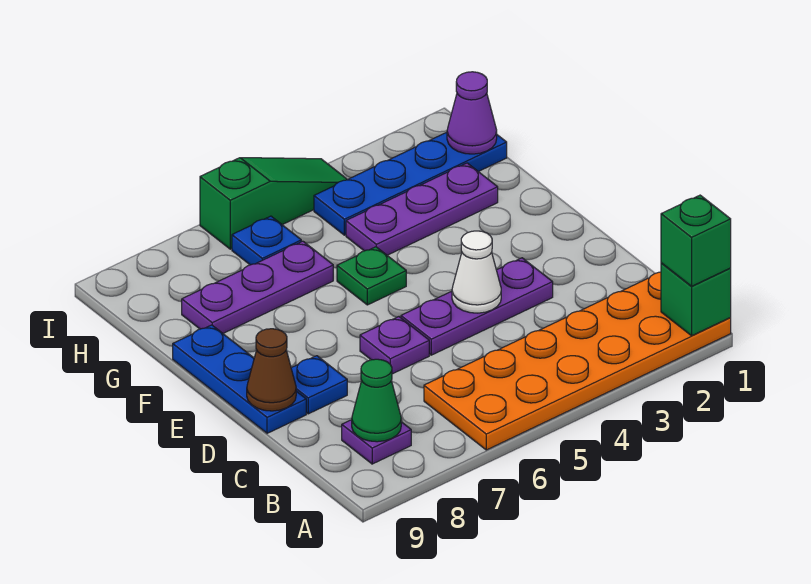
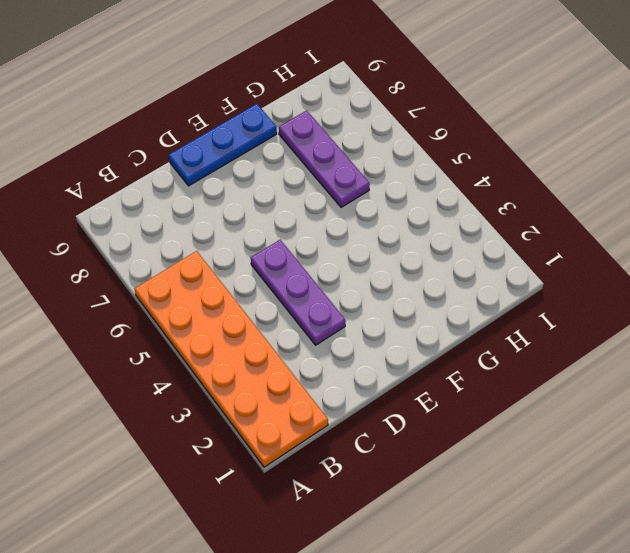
none -> purple 1x1 plate [342,420,411,464]
none -> purple 1x1 plate [360,317,429,374]
none -> blue 1x1 plate [291,356,347,414]

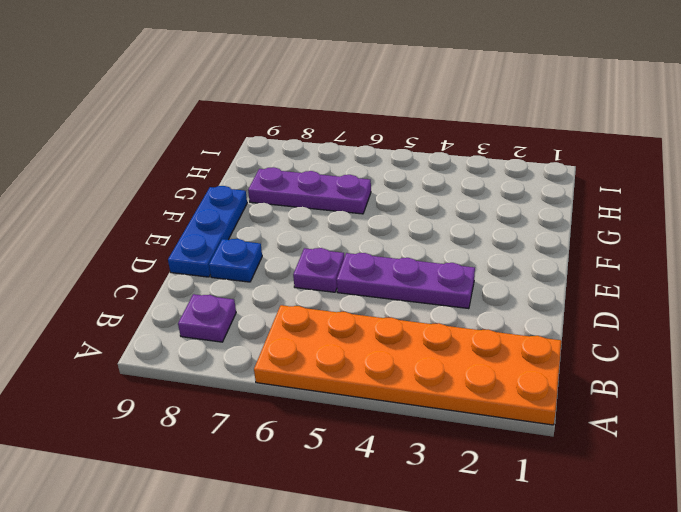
none -> green 1x1 plate [337,247,406,305]
none -> purple 1x3 plate [346,163,498,255]
none -> blue 1x4 plate [314,132,507,235]

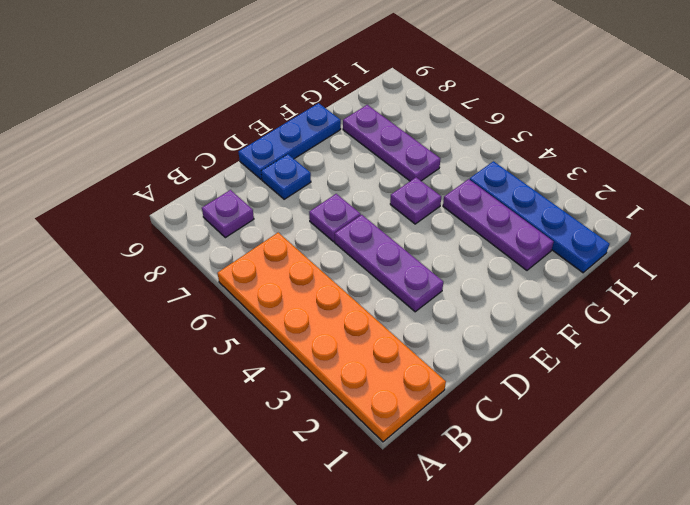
purple 1x1 plate [390,177,441,224] -> green 1x1 plate [337,247,406,305]
none -> blue 1x1 plate [232,216,301,265]
none -> green 1x3 slope [200,158,347,249]
none -> green 1x1 brick [661,263,731,336]

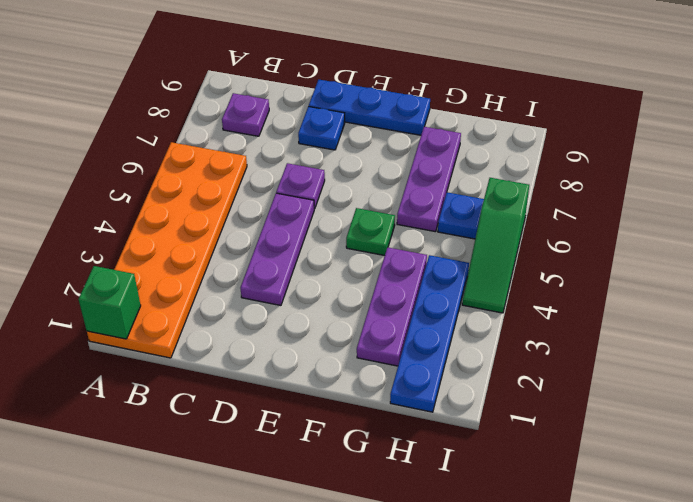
none -> green 1x1 cone [352,359,401,442]
none -> white 1x1 cone [452,231,501,313]
none -> brown 1x1 cone [247,329,296,411]

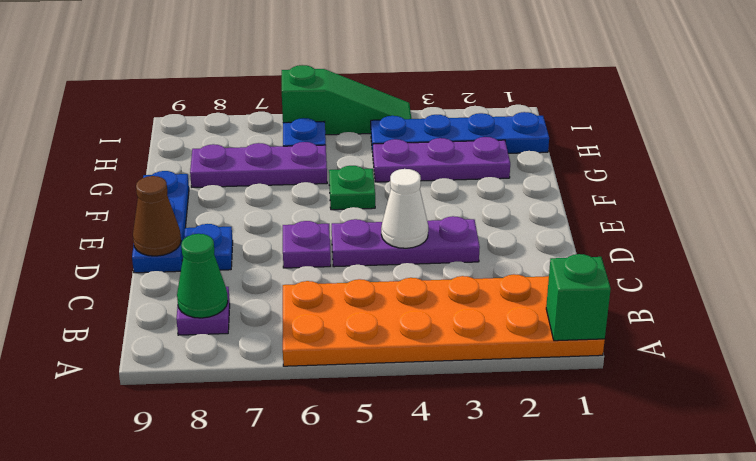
none -> purple 1x1 cone [447,72,497,154]
none -> green 1x1 brick [661,195,731,286]

